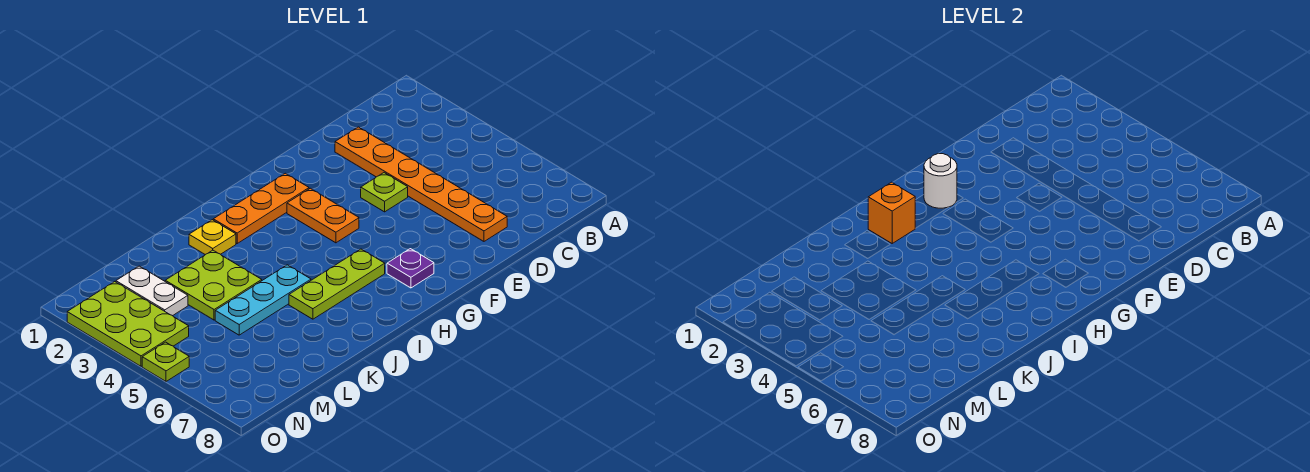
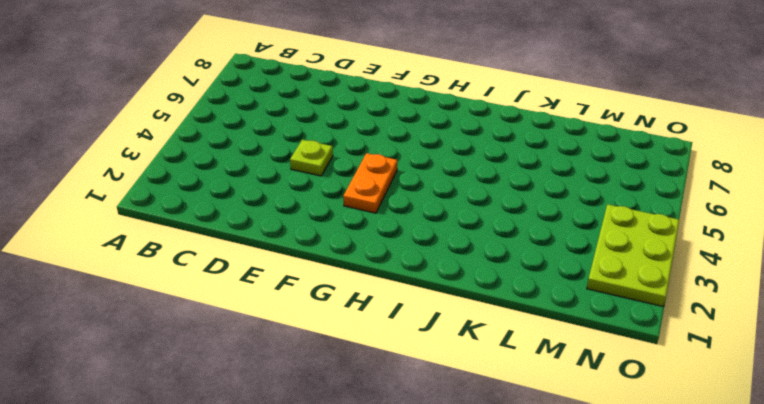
none -> orange 1x6 plate [335,127,507,241]
none -> orange 1x3 plate [213,173,309,243]
none -> purple 1x1 plate [387,249,434,288]

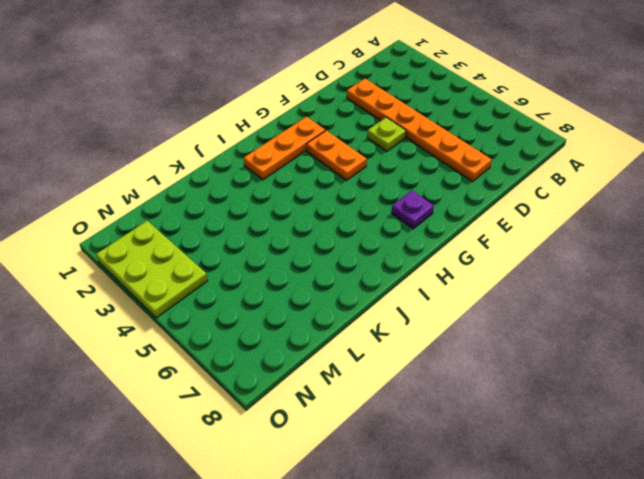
none -> lime 1x3 plate [289,249,385,319]
none -> yellow 1x1 plate [189,220,236,254]
none -> cyan 1x3 plate [215,265,311,335]

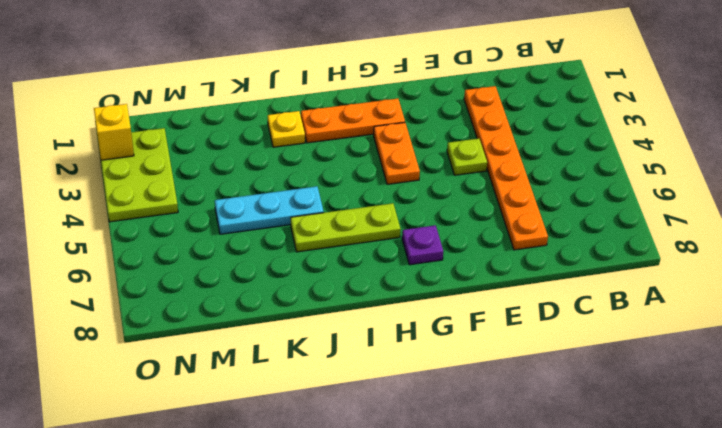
yellow 1x1 brick [94,104,134,160] -> none
none -> lime 2x2 plate [165,250,262,320]
none -> white 1x2 plate [116,266,188,316]
none -> lime 1x1 plate [142,342,189,381]

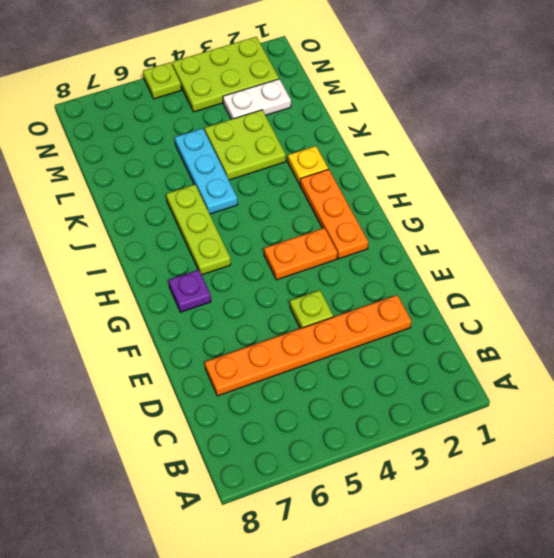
none -> white 1x1 round brick [924,154,957,208]
none -> orange 1x1 brick [868,182,915,243]

